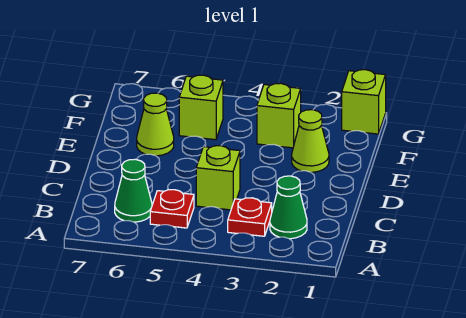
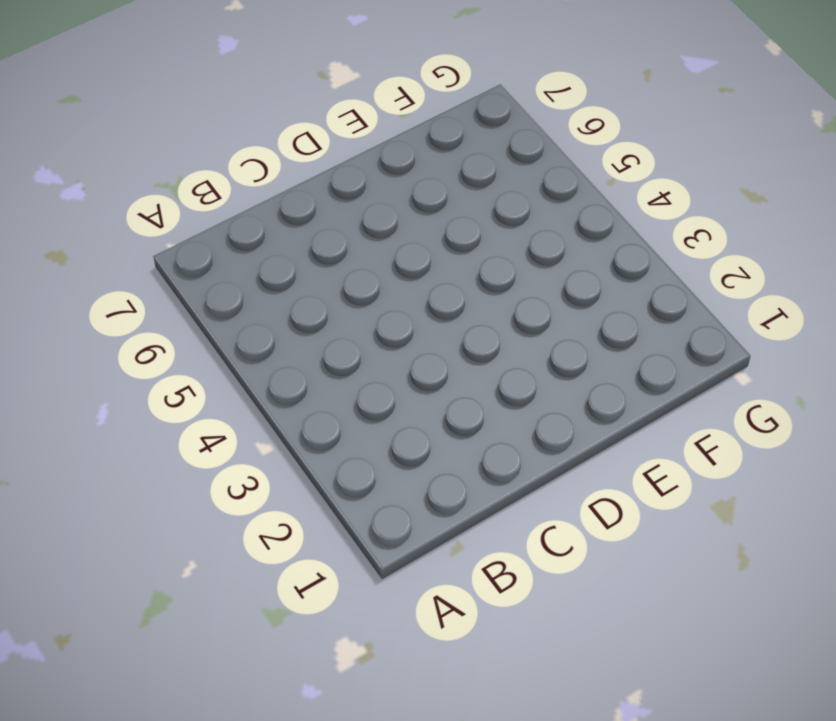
none -> green 1x1 cone [270,176,307,239]
none -> red 1x1 plate [228,198,272,236]

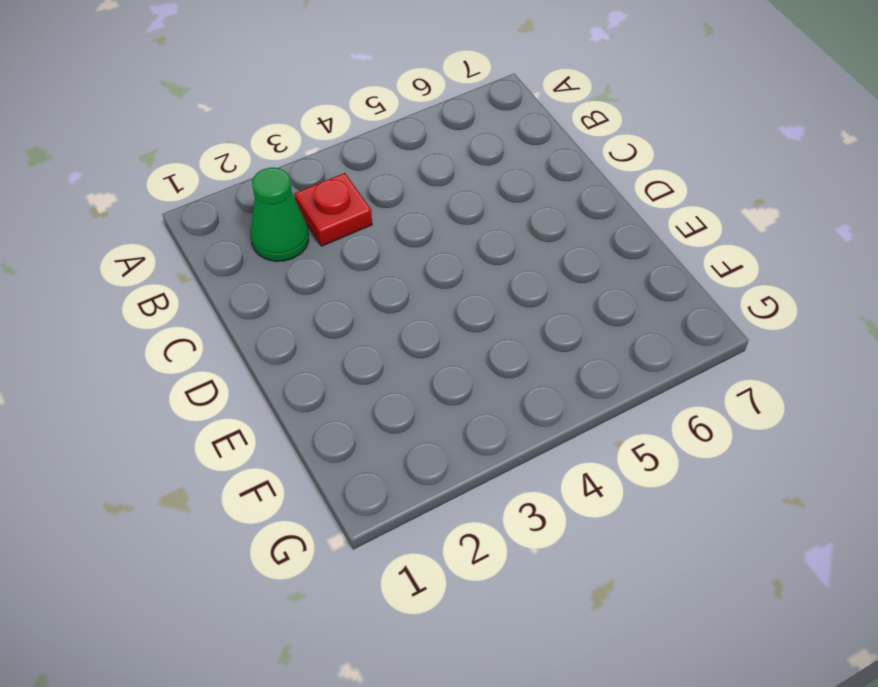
none -> red 1x1 plate [150,190,194,228]
none -> green 1x1 cone [115,159,152,222]

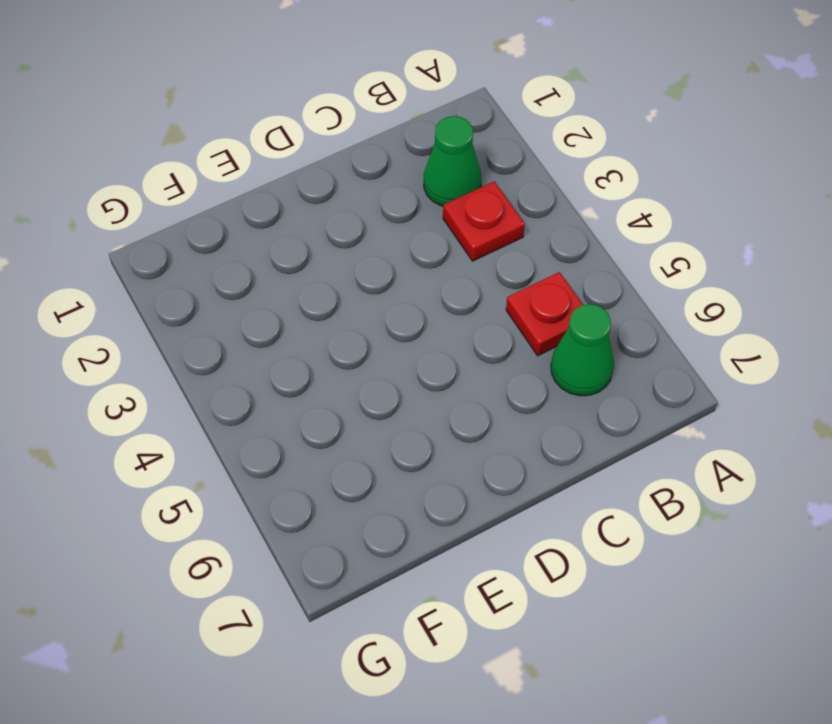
none -> lime 1x1 brick [196,146,240,210]
none -> lime 1x1 cone [292,110,329,172]

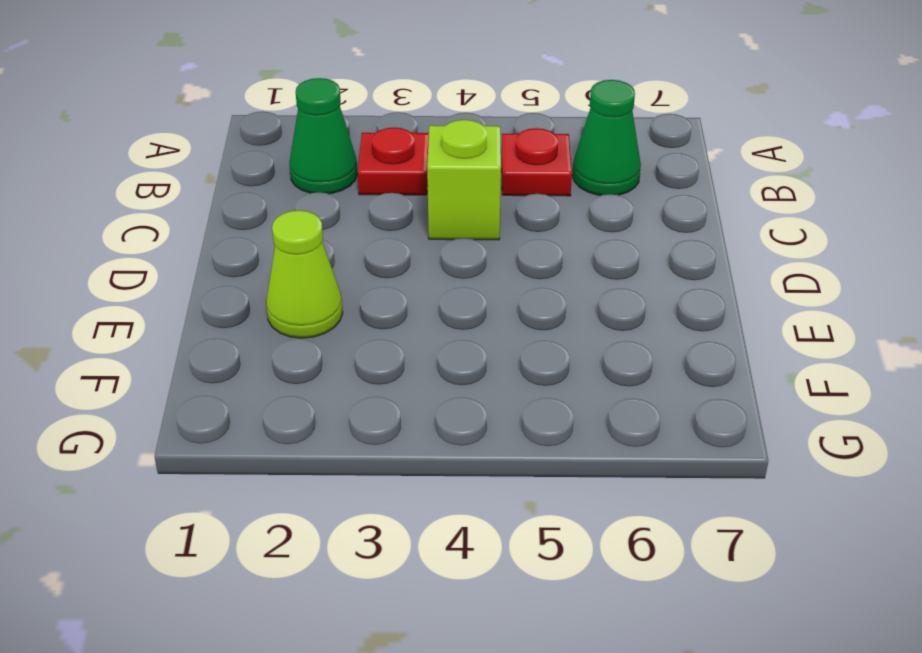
none -> lime 1x1 cone [137,93,174,156]
none -> lime 1x1 brick [257,83,301,148]

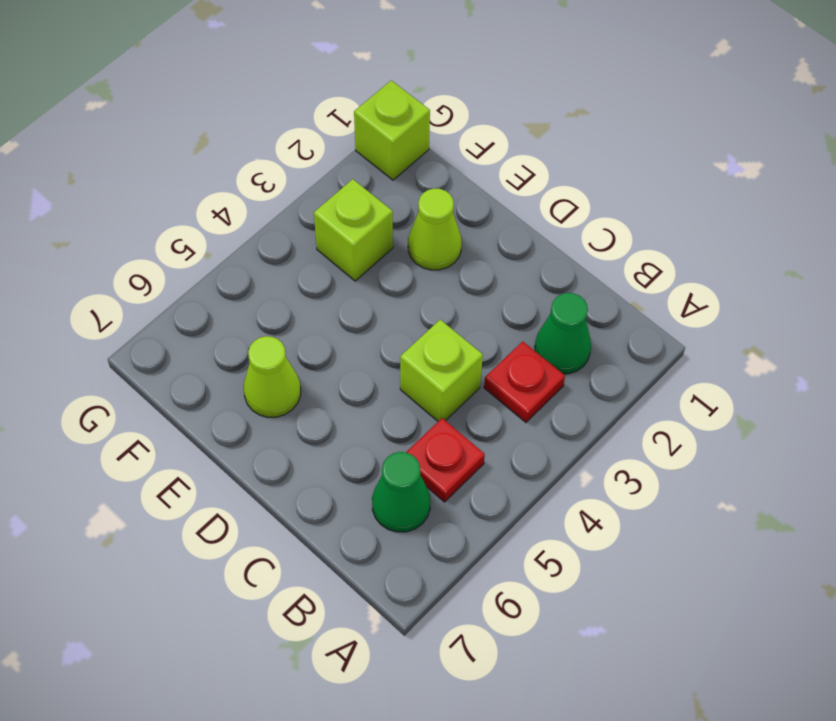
none -> lime 1x1 brick [179,75,223,140]

